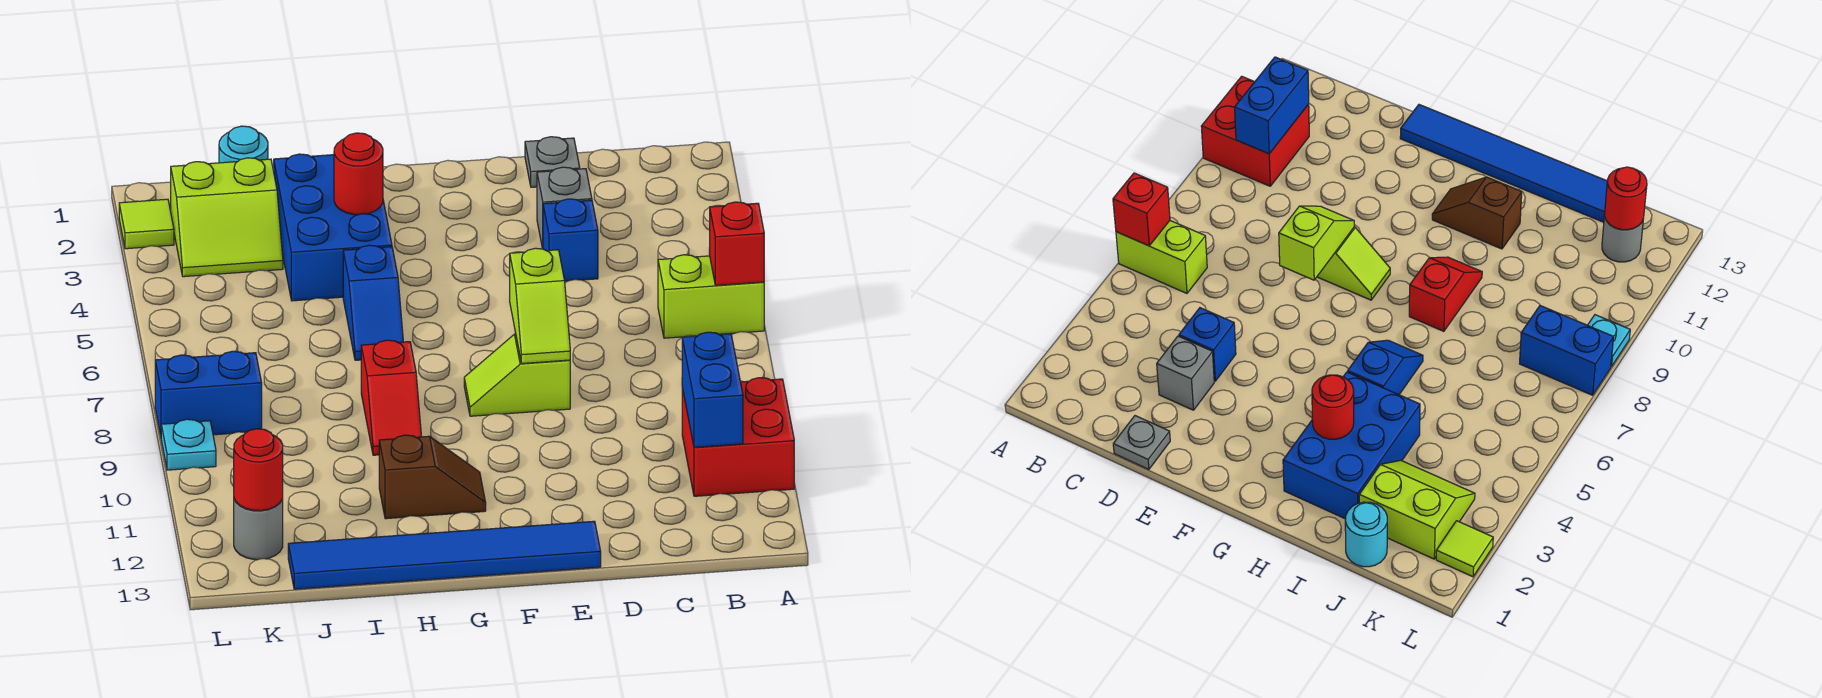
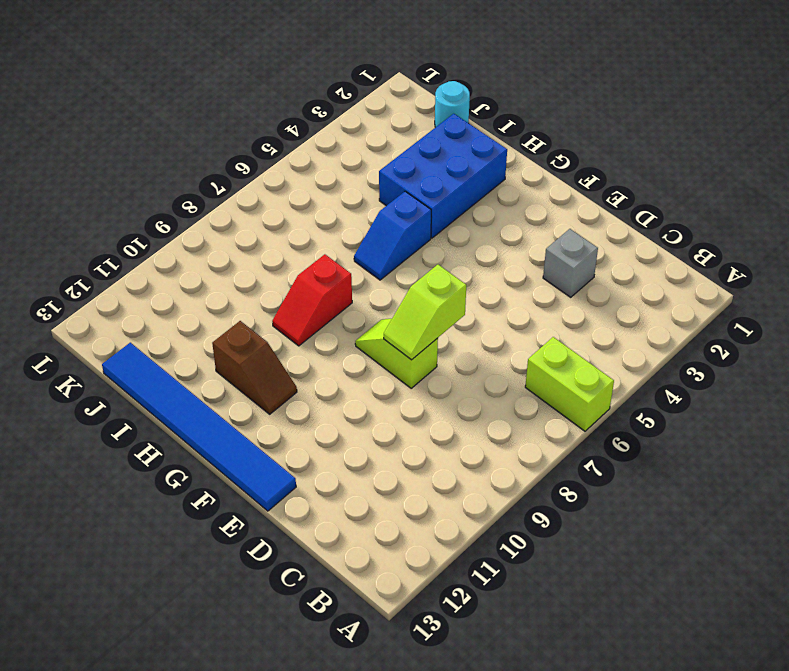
none -> red 2x2 brick [682,378,794,496]
none -> grey 1x1 plate [525,137,580,187]
none -> blue 1x1 brick [543,199,598,281]

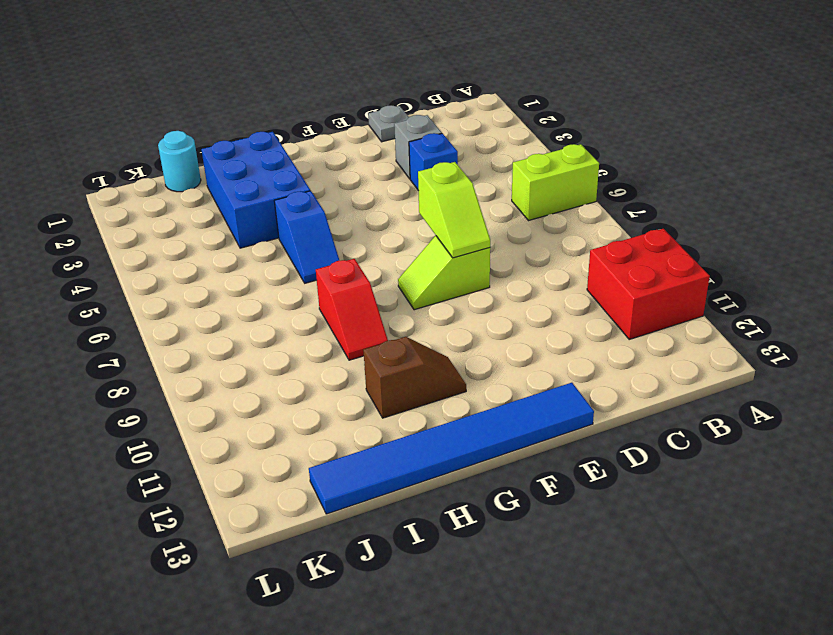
none -> lime 2x2 slope [171,158,283,277]
none -> blue 1x2 brick [155,351,262,435]
none -> grey 1x1 round brick [234,499,283,560]

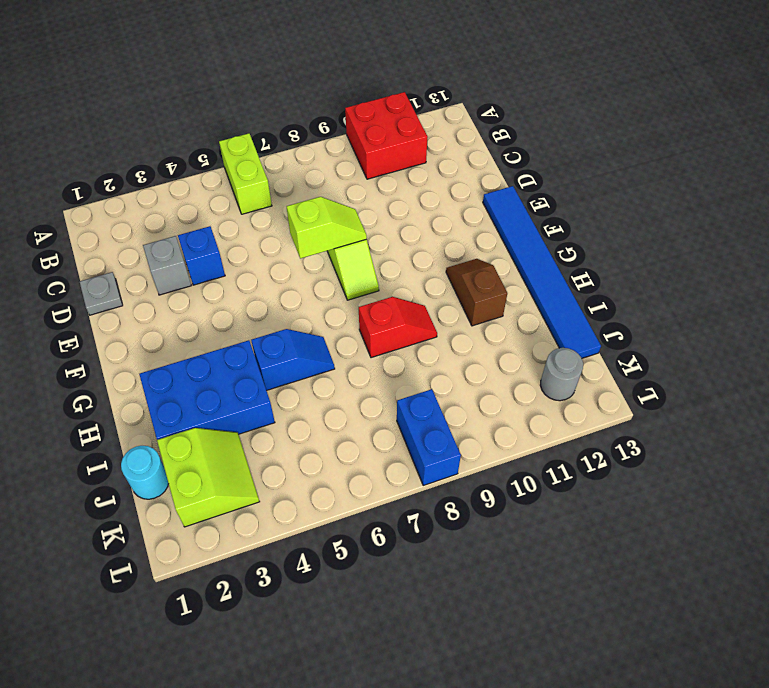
none -> lime 1x1 tile [119,199,174,249]
none -> cyan 1x1 plate [161,419,216,470]
none -> red 1x1 brick [710,202,764,285]

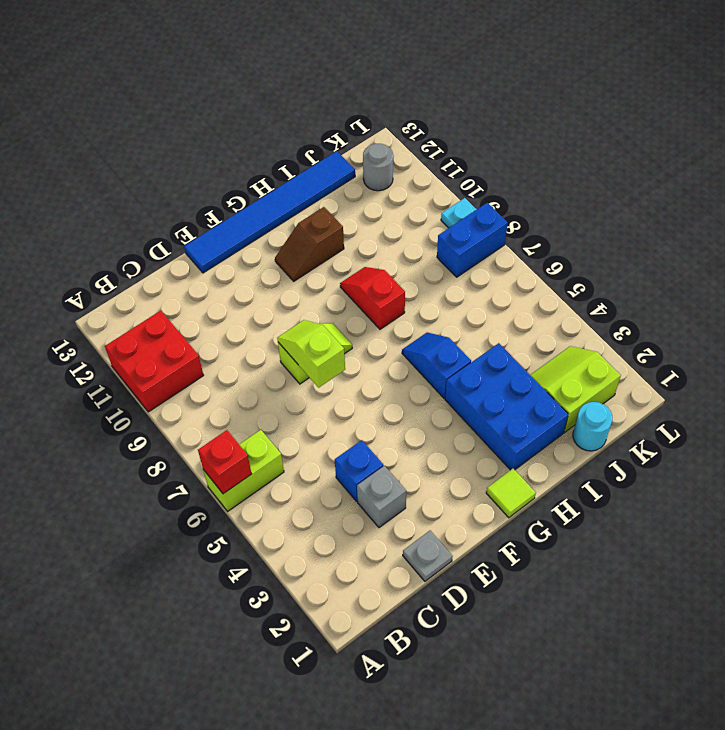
lime 1x1 tile [486,469,536,518] -> lime 1x1 tile moved to [119,199,174,249]
none -> blue 1x2 brick [682,332,743,447]
none -> red 1x1 round brick [334,133,383,215]
none -> red 1x1 round brick [234,429,283,511]

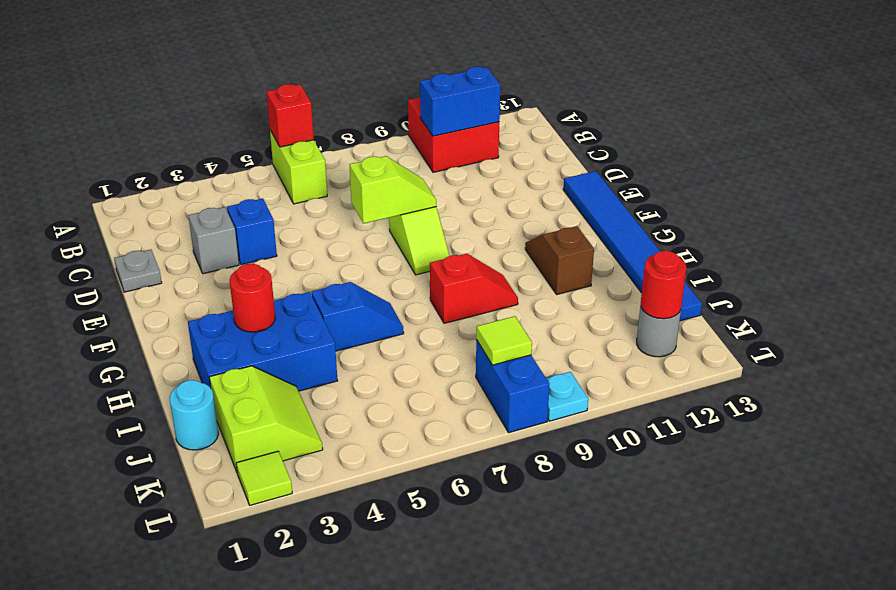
lime 1x1 tile [476,316,532,365] -> none

